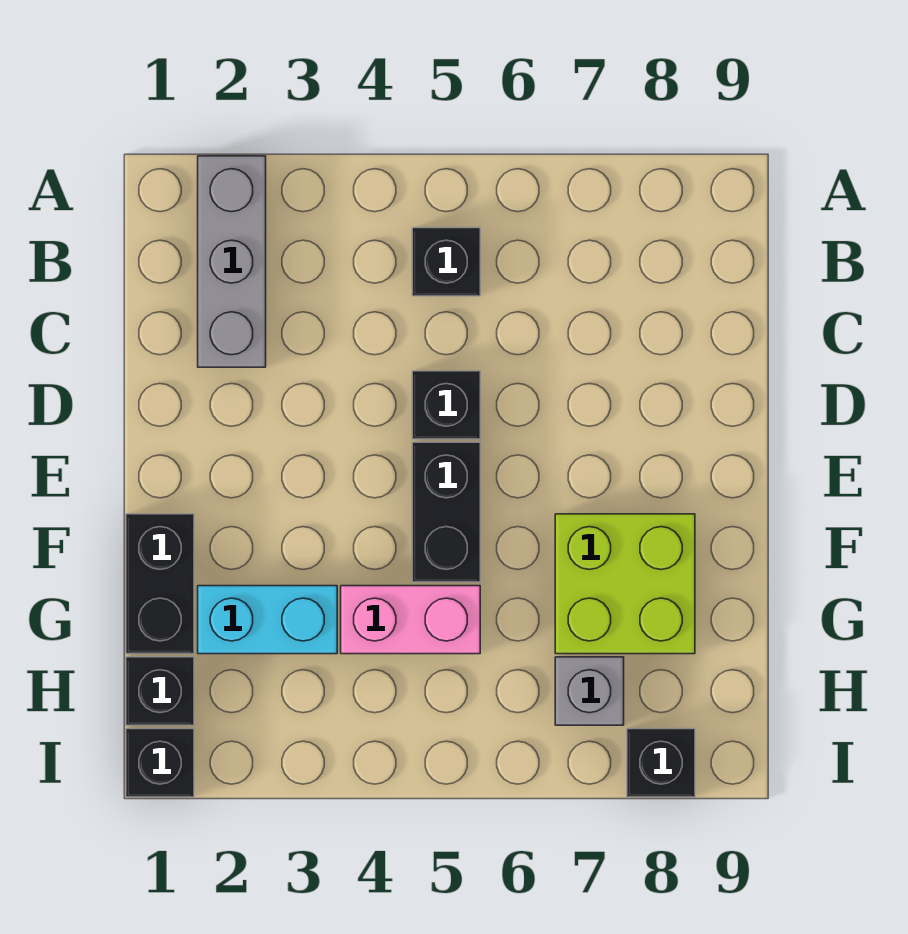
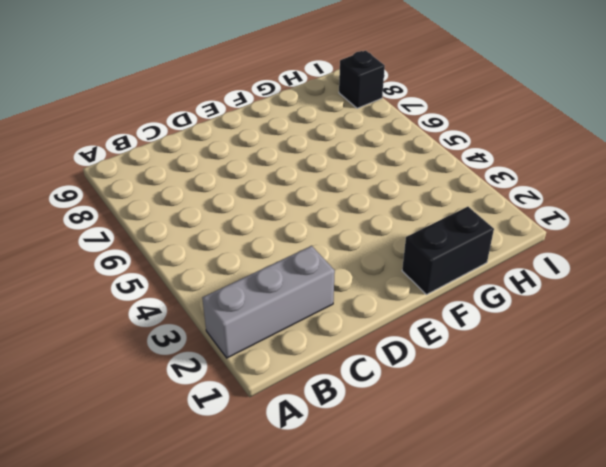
none -> black 1x1 brick [412,228,480,296]
none -> black 1x1 brick [412,371,480,439]
none -> black 1x2 brick [412,442,480,582]

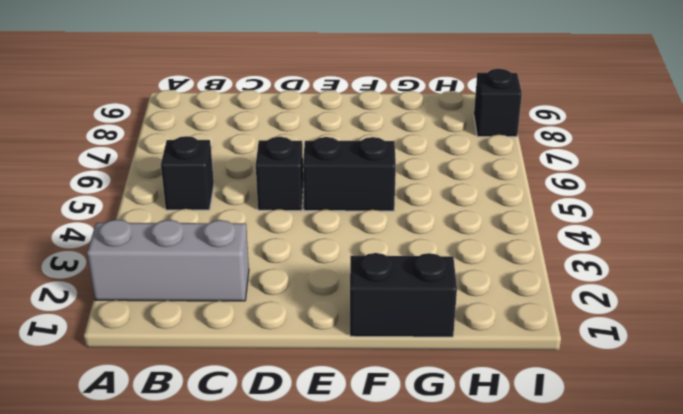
none -> lime 2x2 brick [555,514,695,654]
none -> cyan 1x2 brick [198,586,337,654]
none -> pink 1x2 brick [341,586,480,654]

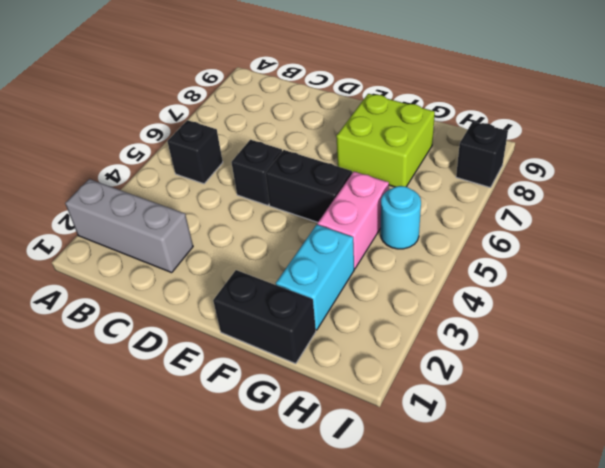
cyan 1x1 round brick [381,186,421,249] -> none
none -> black 1x1 brick [126,657,194,725]
none -> grey 1x1 brick [555,657,624,725]
none -> black 1x1 brick [126,729,194,797]

